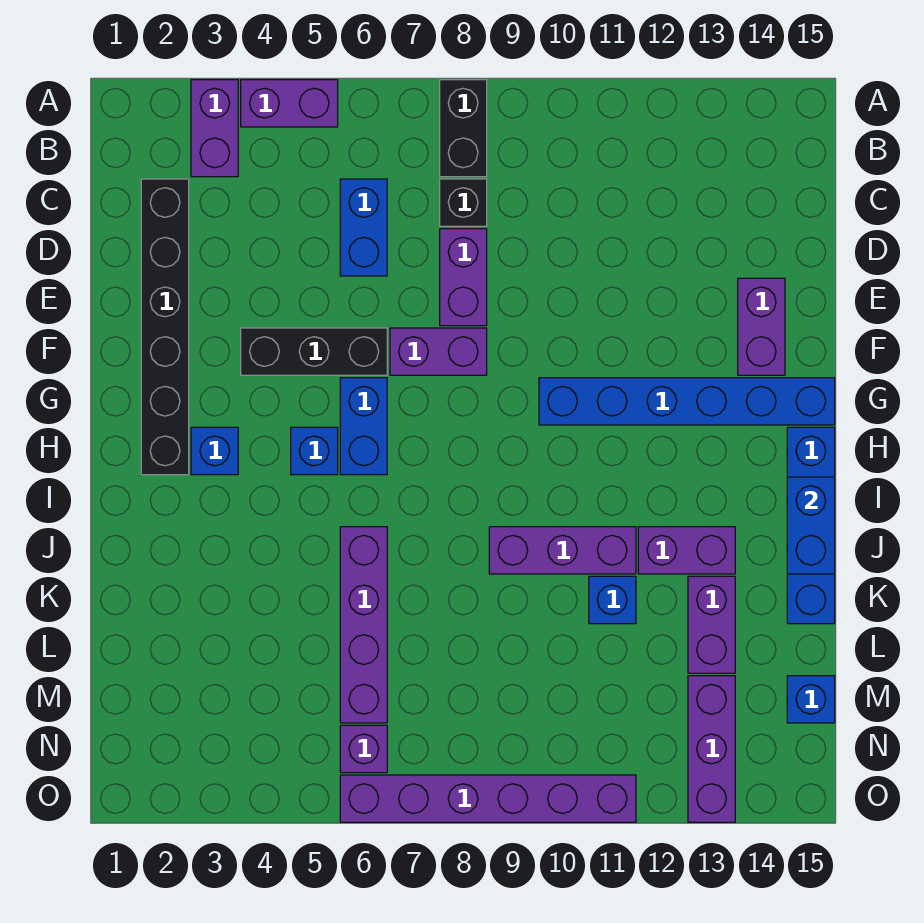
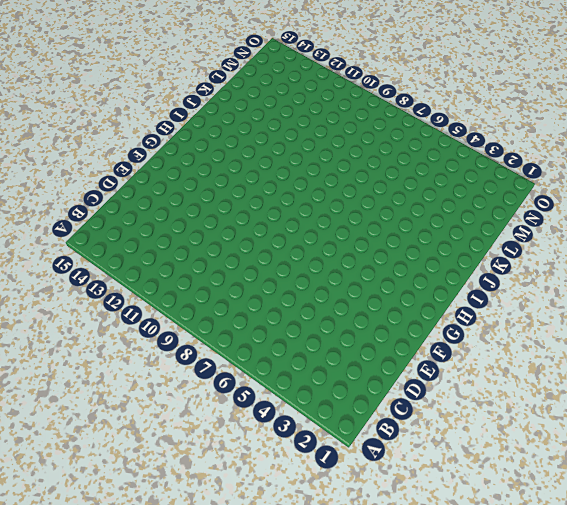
none -> purple 1x2 brick [191,80,238,177]
none -> purple 1x2 brick [241,80,338,127]
none -> black 1x2 brick [440,80,487,177]

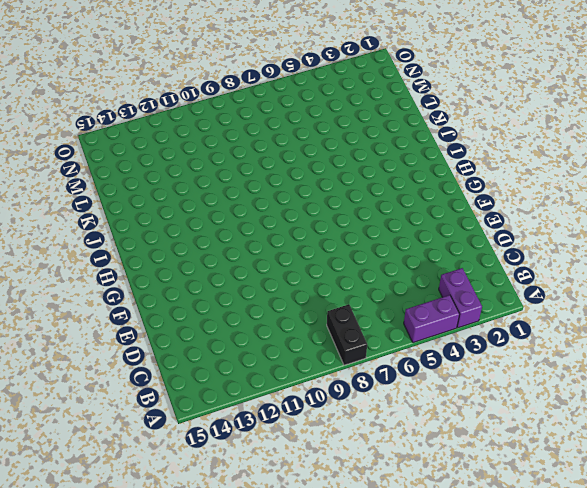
none -> black 1x6 brick [141,179,189,475]
none -> blue 1x2 brick [340,179,387,276]
none -> black 1x1 brick [440,179,487,226]

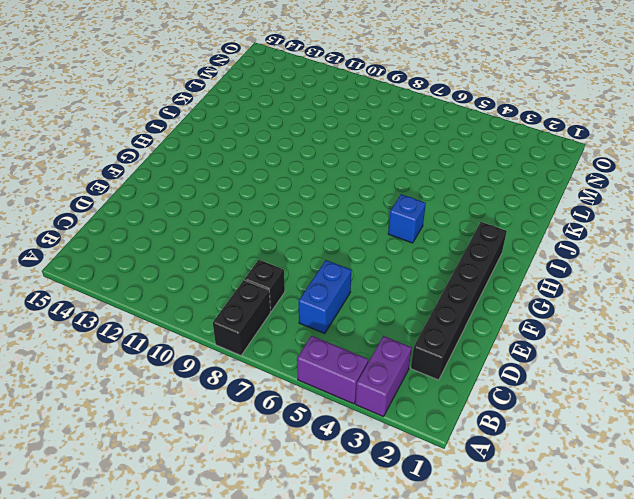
none -> purple 1x2 brick [440,229,487,326]
none -> purple 1x2 brick [738,278,785,375]
none -> black 1x3 brick [241,328,387,375]

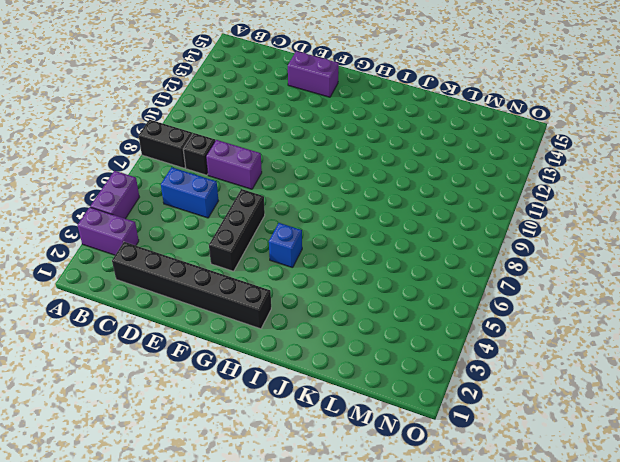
none -> purple 1x2 brick [390,328,487,375]
none -> blue 1x2 brick [340,378,387,475]
none -> blue 1x6 brick [539,378,835,425]

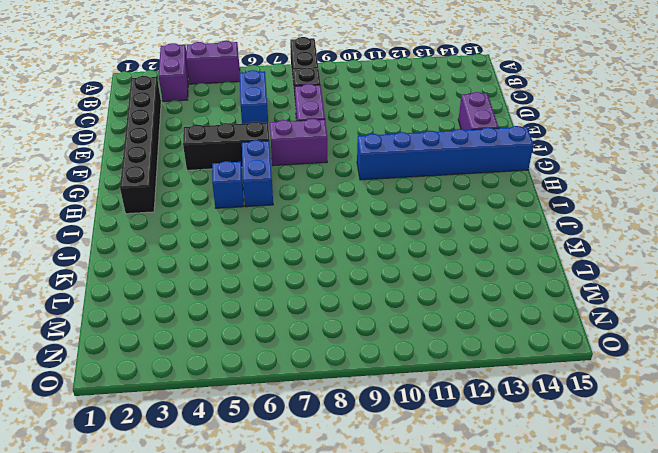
none -> blue 1x1 brick [191,427,238,475]
none -> blue 1x4 brick [787,427,835,624]
none -> purple 1x4 brick [340,527,387,723]

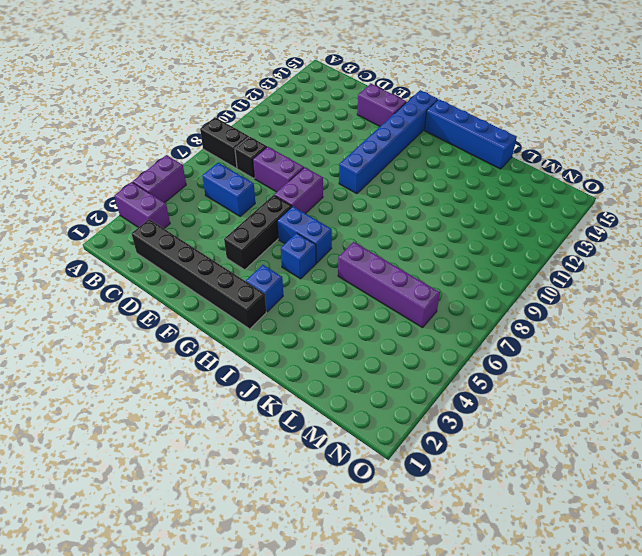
none -> purple 1x3 brick [489,527,636,574]
none -> purple 1x2 brick [638,527,735,574]
none -> blue 1x1 brick [589,576,636,624]

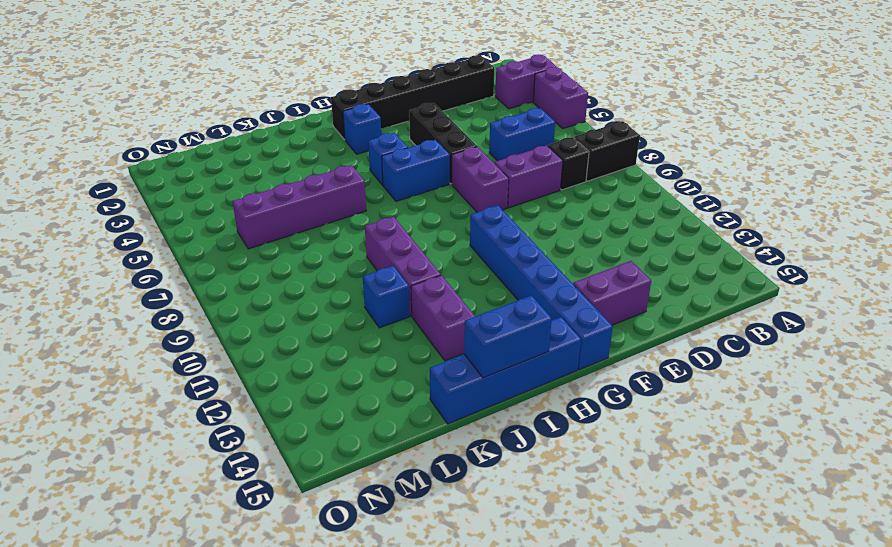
none -> purple 1x2 brick [688,576,735,673]
none -> purple 1x3 brick [688,676,735,822]
none -> blue 1x1 brick [787,676,835,723]

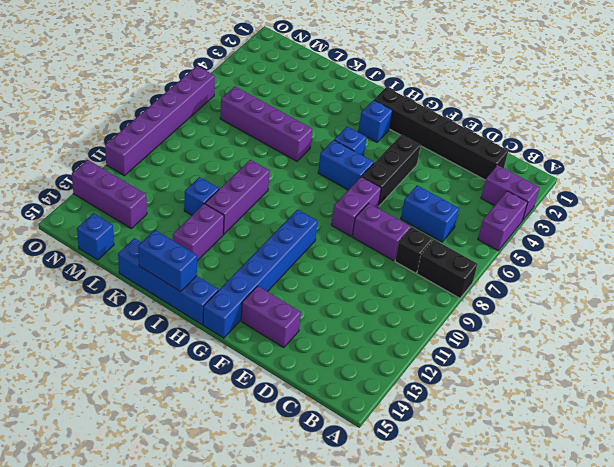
none -> purple 1x2 brick [688,576,735,673]
none -> purple 1x1 brick [340,725,387,773]

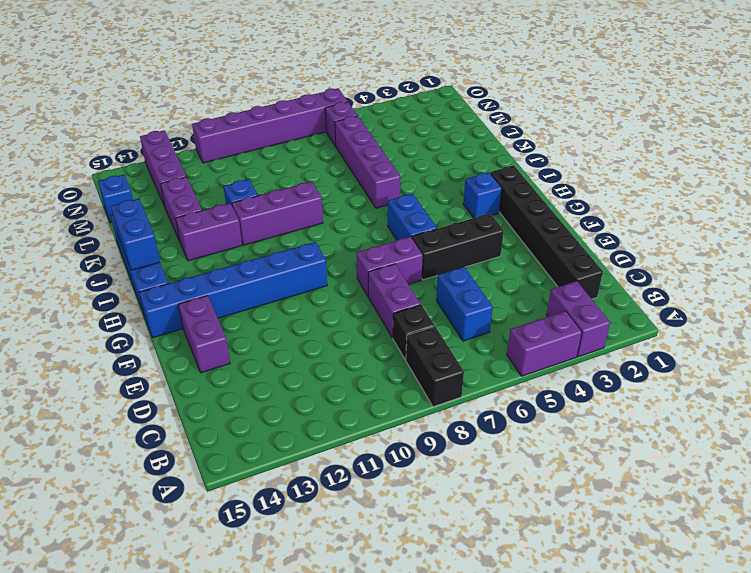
none -> blue 1x1 brick [291,427,338,475]

